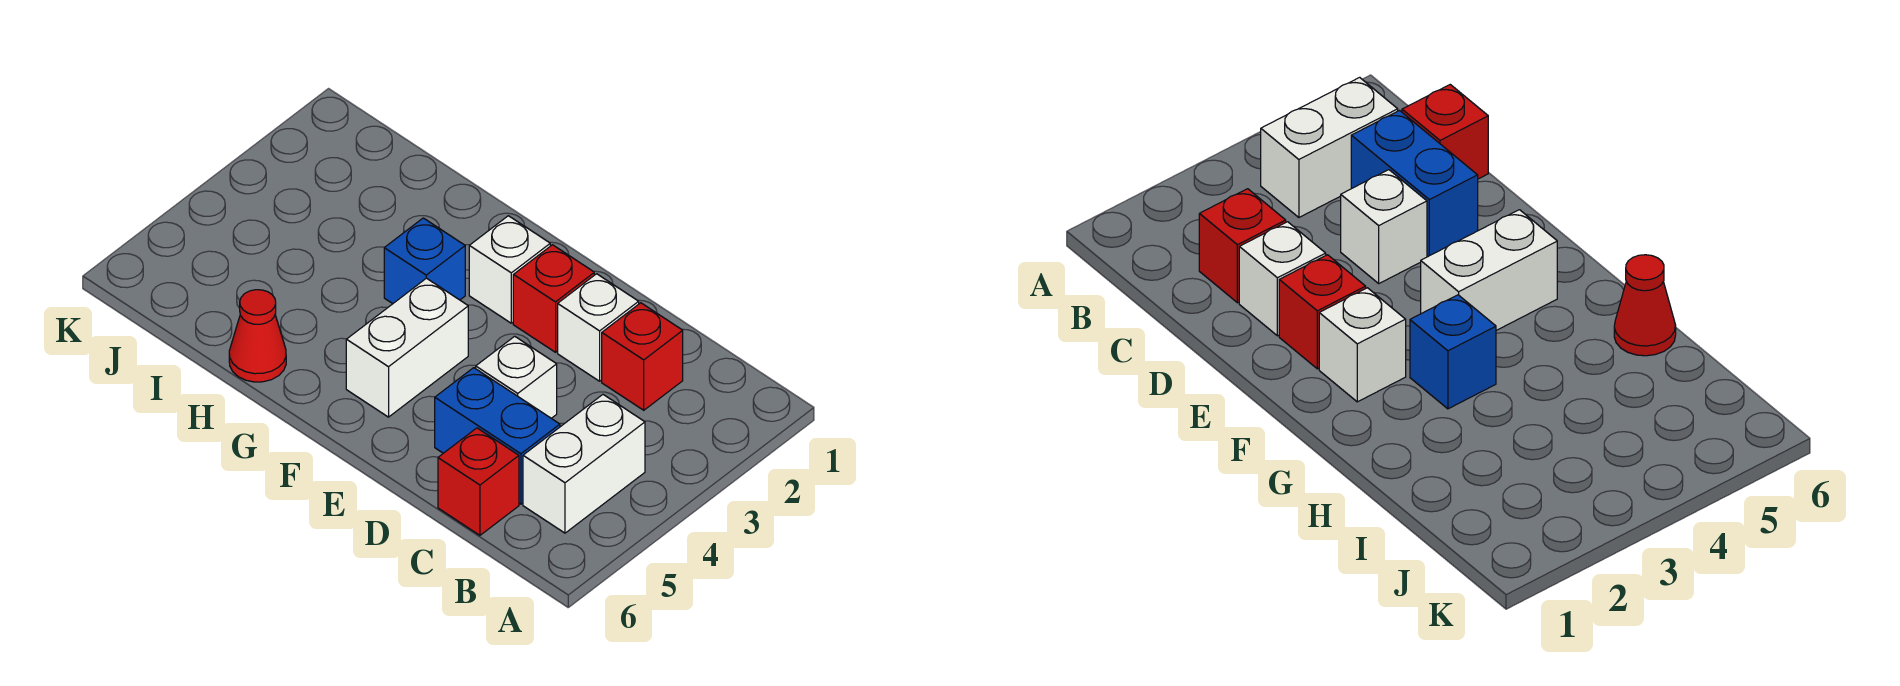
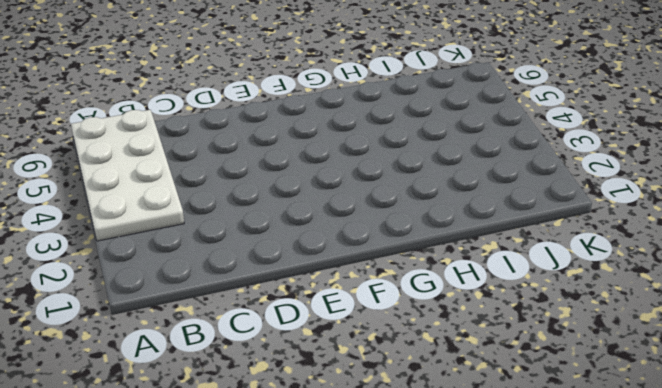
white 2x4 plate [71,110,184,241] -> white 1x2 brick [523,395,645,533]
none -> red 1x1 brick [602,303,683,410]
none -> blue 1x2 brick [435,368,560,504]

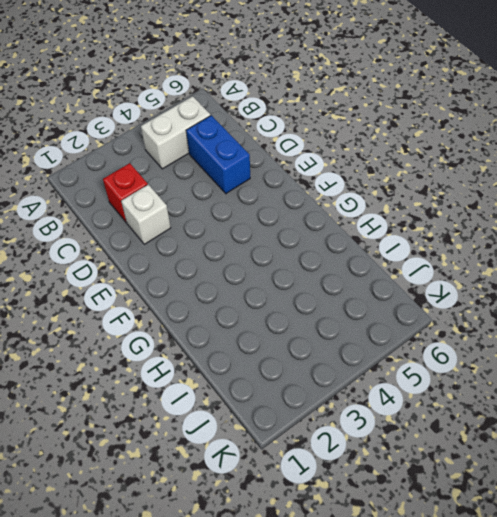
none -> red 1x1 brick [438,428,519,535]
none -> white 1x1 brick [476,336,557,418]

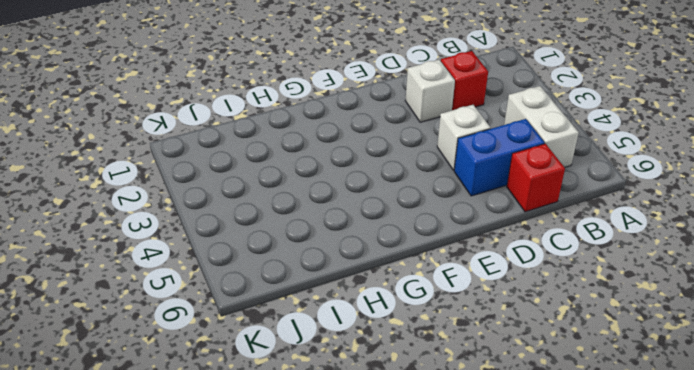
none -> red 1x1 brick [513,245,594,352]
none -> white 1x1 brick [469,216,550,323]

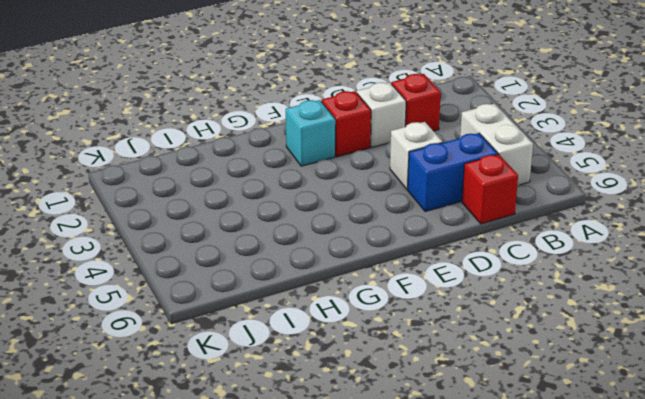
cyan 1x1 brick [286,100,335,166] -> white 1x1 brick [469,216,550,323]
none -> white 1x2 brick [346,278,468,417]
none -> blue 1x1 brick [384,218,465,304]

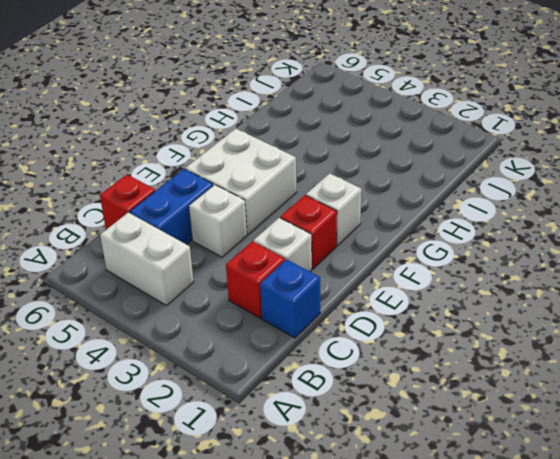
blue 1x1 brick [260,259,320,338] -> blue 1x1 brick moved to [384,218,465,304]
white 2x2 brick [185,129,297,234] -> white 1x2 brick [346,278,468,417]
none -> red 1x1 cone [229,290,286,382]

